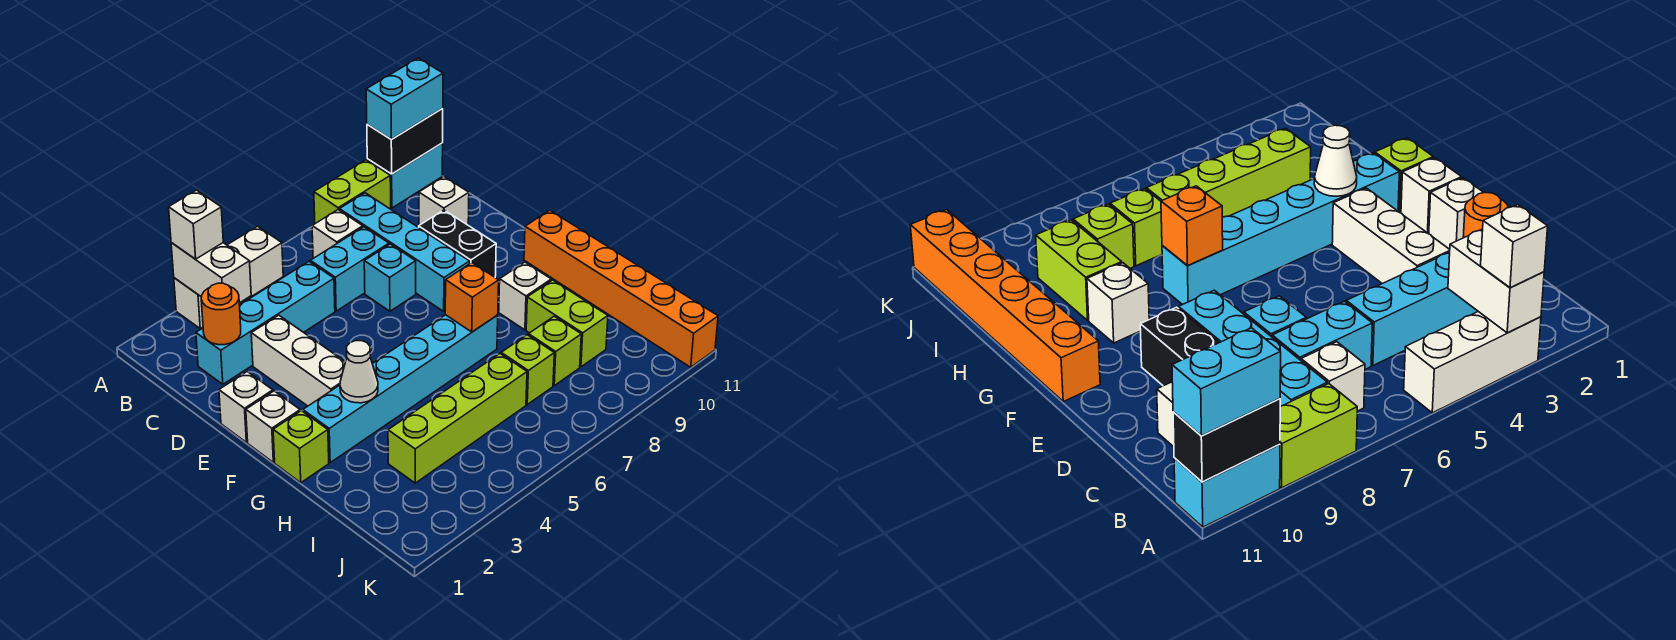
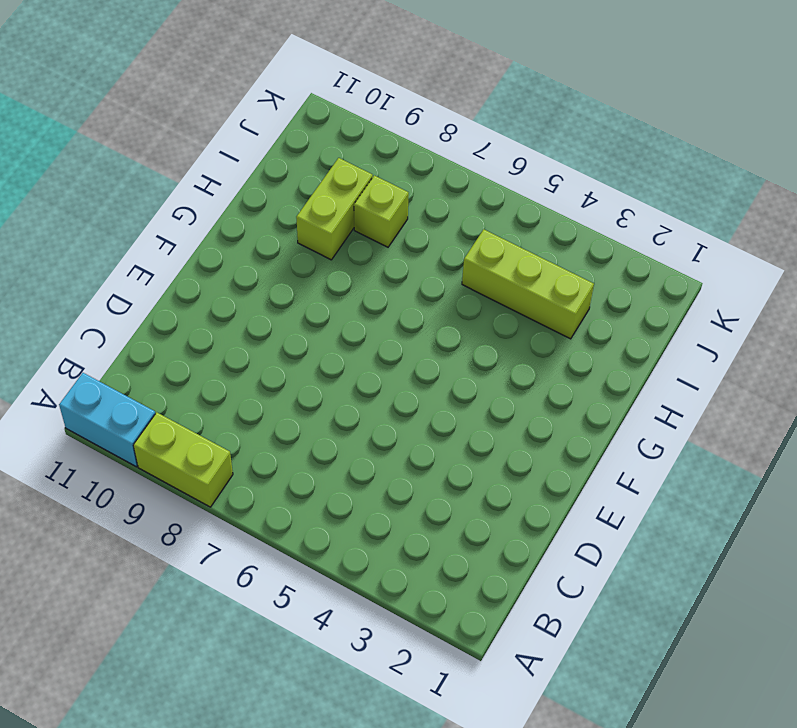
lime 1x3 brick [462,229,594,339] -> lime 1x4 brick [388,354,527,483]
none -> white 1x3 brick [174,226,283,329]
none -> white 1x1 brick [312,210,363,258]
none -> cyan 1x4 brick [339,193,470,311]

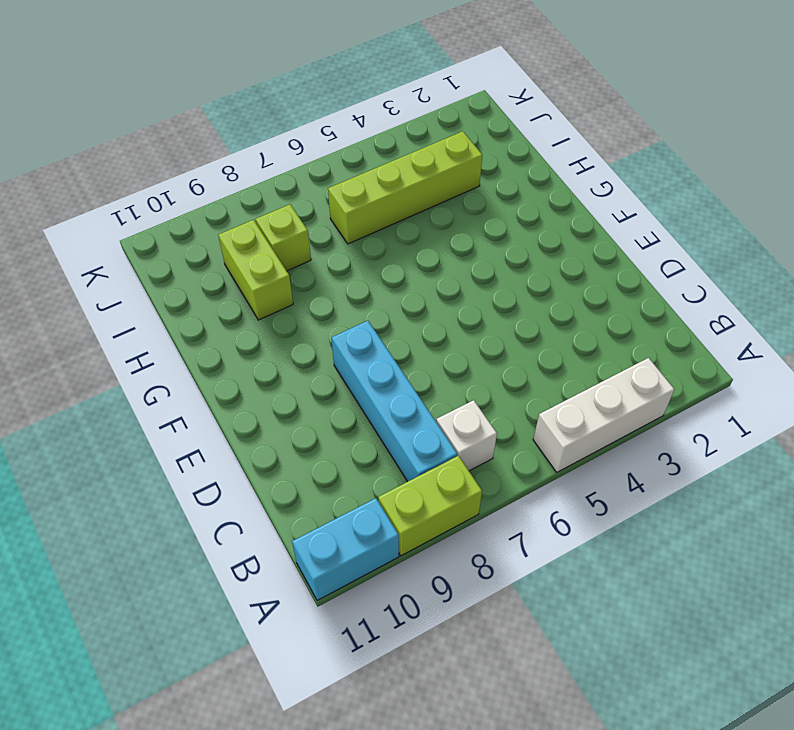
none -> cyan 1x4 brick [196,261,335,384]
none -> cyan 1x2 brick [310,227,389,311]
none -> white 1x1 brick [419,176,469,225]

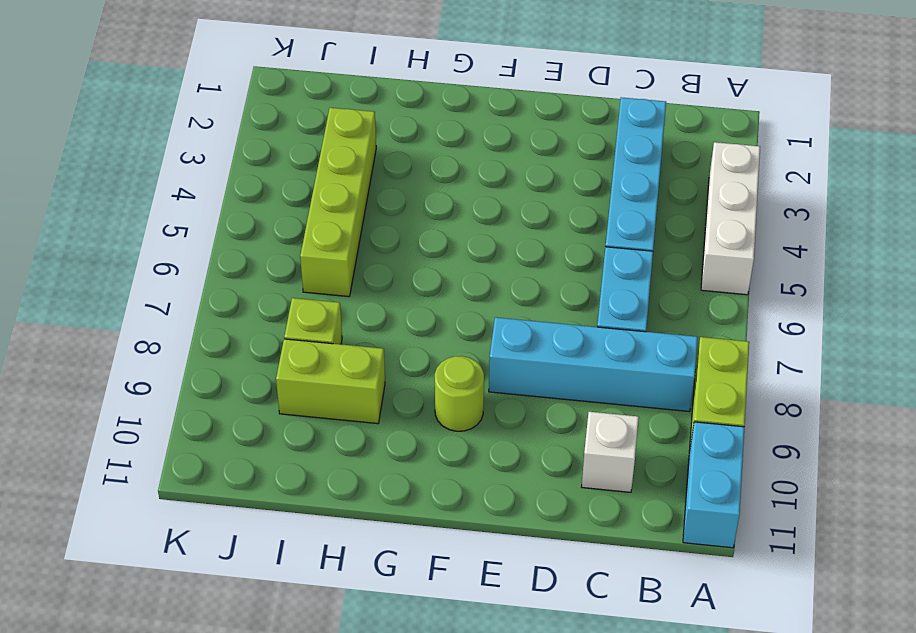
lime 1x1 round brick [435,356,484,431] -> none
none -> white 1x1 brick [312,210,363,258]
none -> white 1x3 brick [251,315,345,406]
none -> cyan 1x1 brick [364,244,416,311]

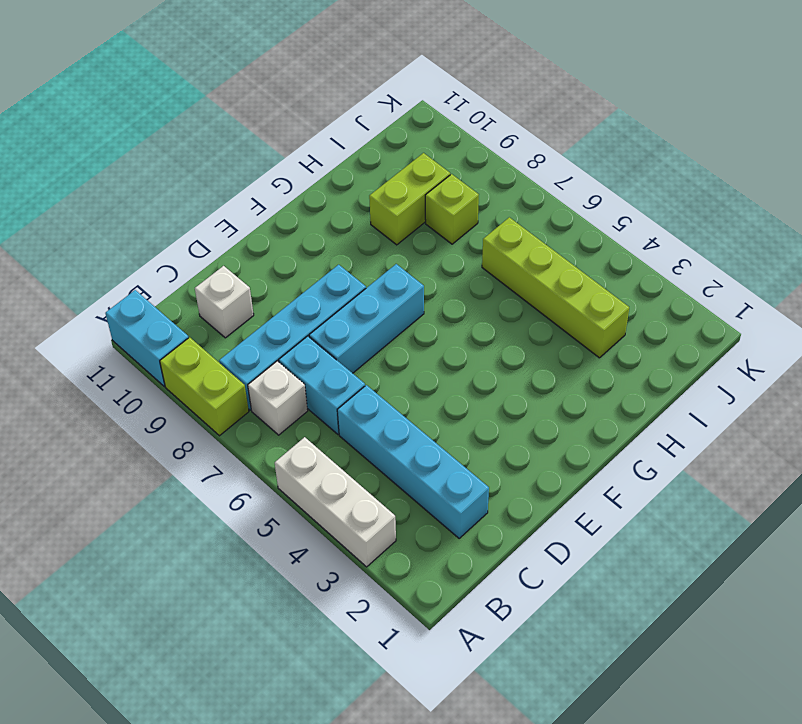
cyan 1x3 brick [309,264,424,373] -> cyan 1x1 brick [364,244,416,311]
none -> white 1x3 brick [251,315,345,406]
none -> black 1x2 brick [419,210,496,277]
none -> white 1x1 brick [219,372,273,442]

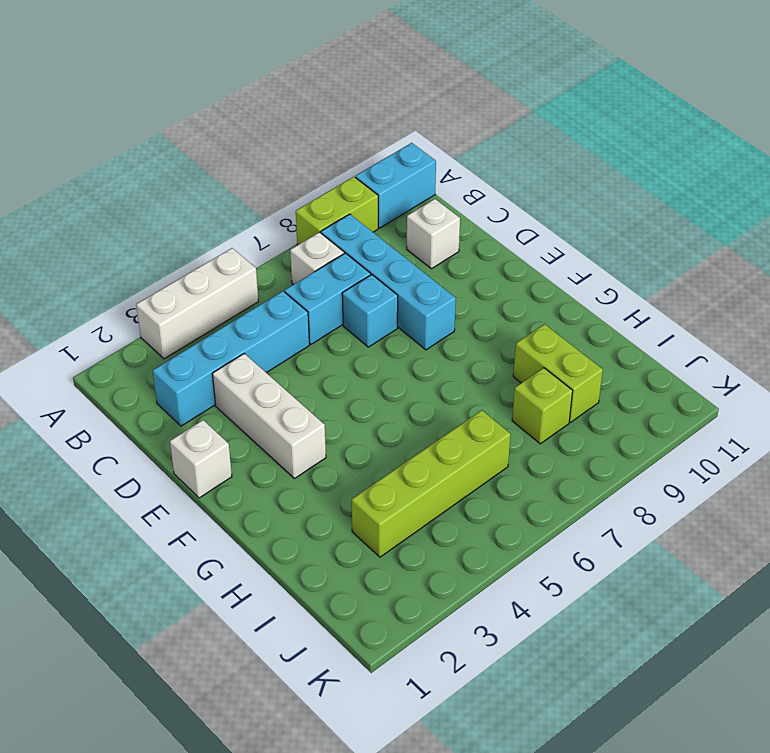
none -> black 1x2 brick [419,210,496,277]
none -> white 1x1 brick [246,391,300,462]
none -> orange 1x6 brick [524,210,718,367]

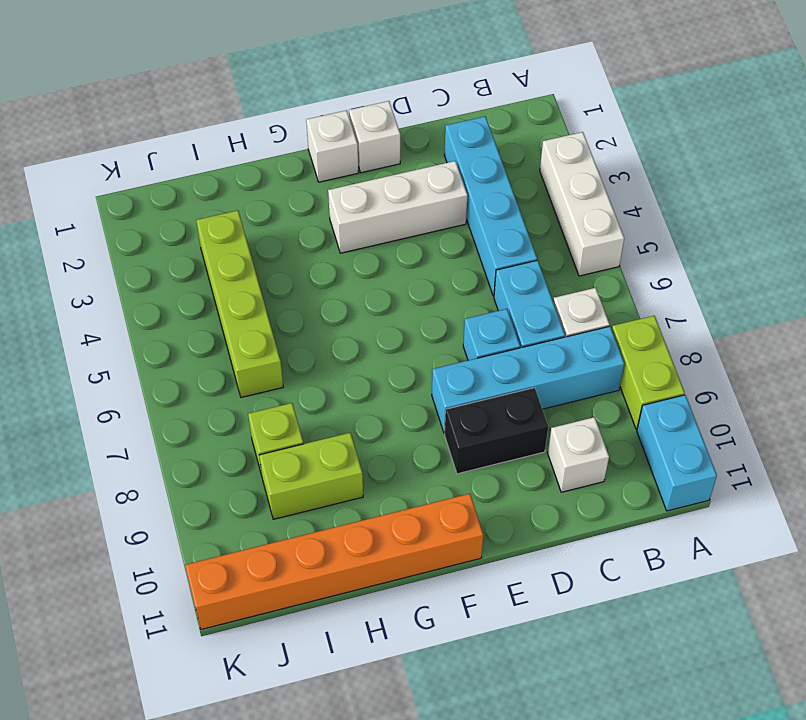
none -> lime 1x1 brick [273,411,329,483]
none -> cyan 1x6 brick [303,315,498,462]
none -> white 1x1 brick [499,262,551,330]

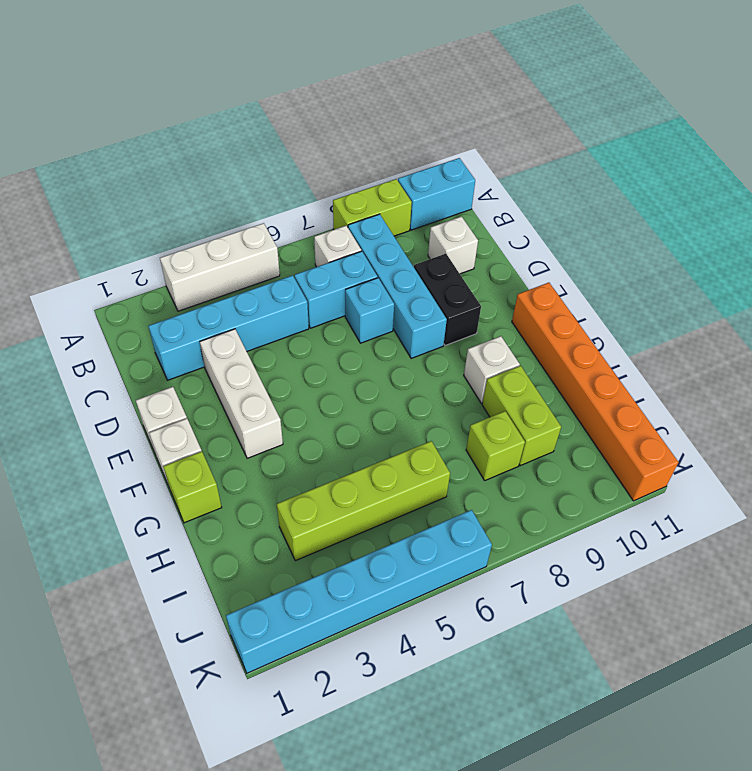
cyan 1x6 brick [226,510,492,673] -> cyan 1x6 brick moved to [303,315,498,462]
none -> lime 1x1 brick [501,335,554,404]
none -> white 1x2 brick [171,243,251,303]
none -> black 1x2 brick [367,109,443,174]

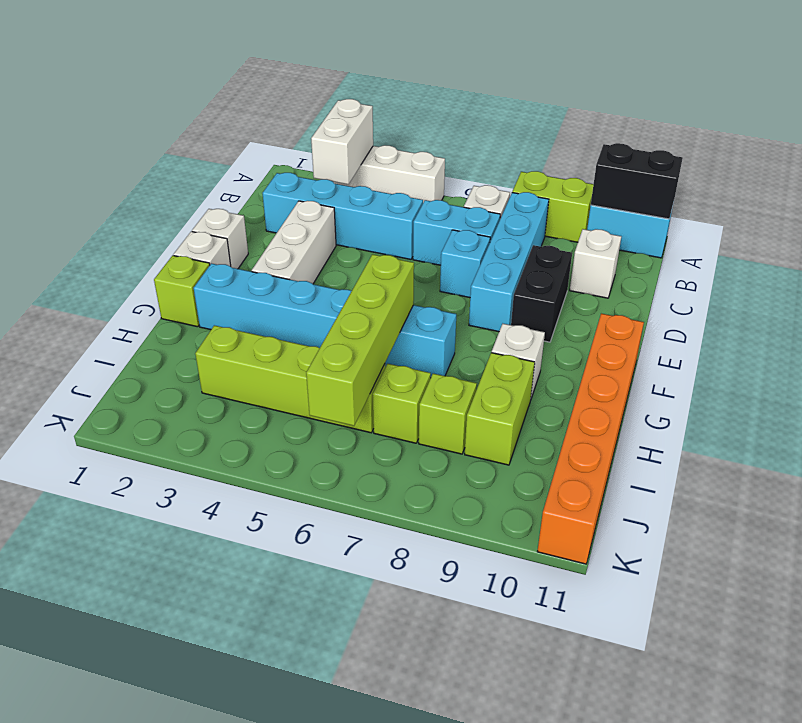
lime 1x4 brick [306,254,414,426] -> none
none -> orange 1x1 round brick [201,283,241,345]
none -> white 1x1 cone [340,341,378,403]
none -> orange 1x1 brick [445,263,499,332]

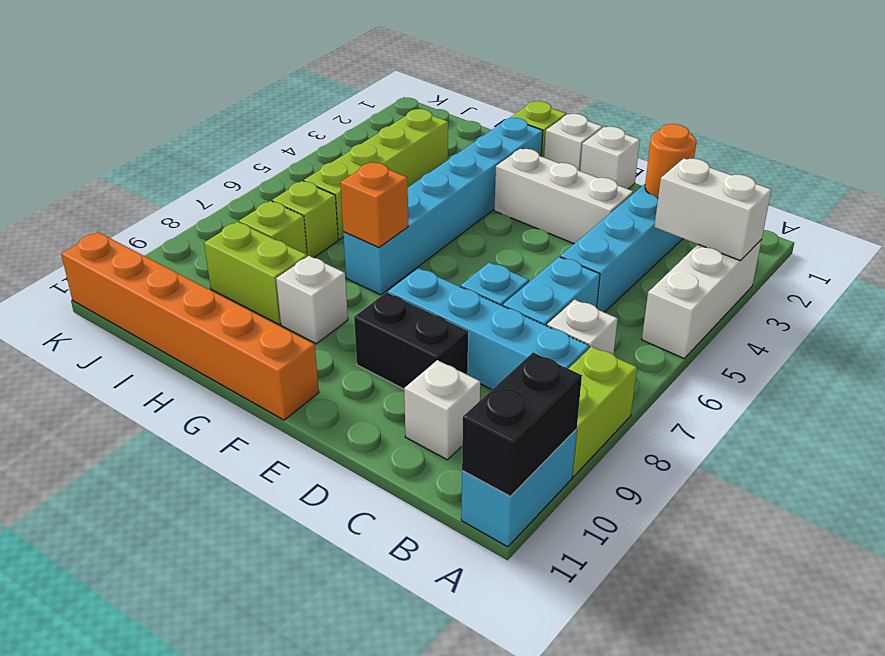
none -> white 1x1 cone [340,341,378,403]
none -> white 1x1 brick [169,190,223,259]
none -> cyan 1x2 brick [366,58,443,139]

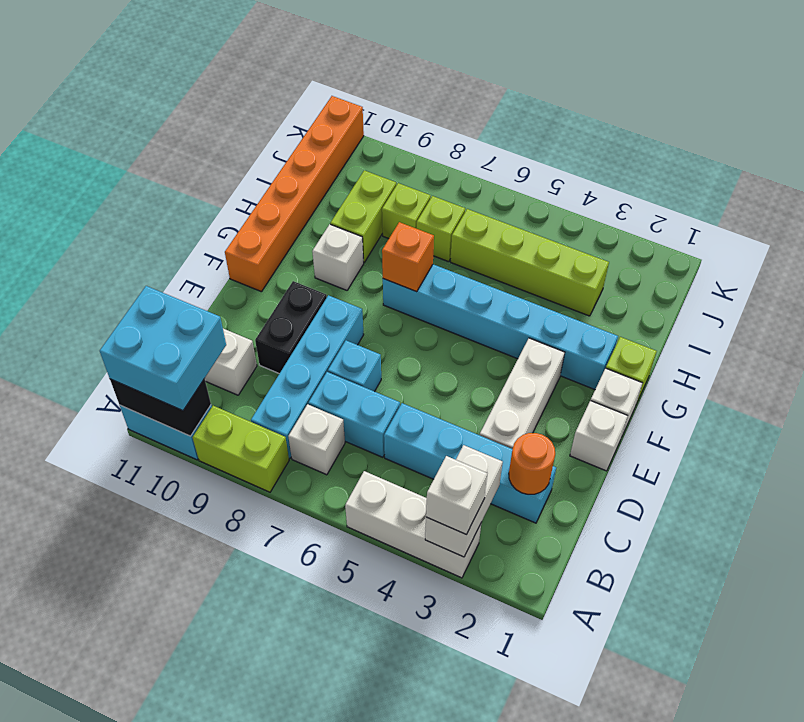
cyan 2x2 brick [100,286,226,411] -> cyan 1x2 brick [366,58,443,139]
none -> white 1x1 cone [340,341,378,403]

